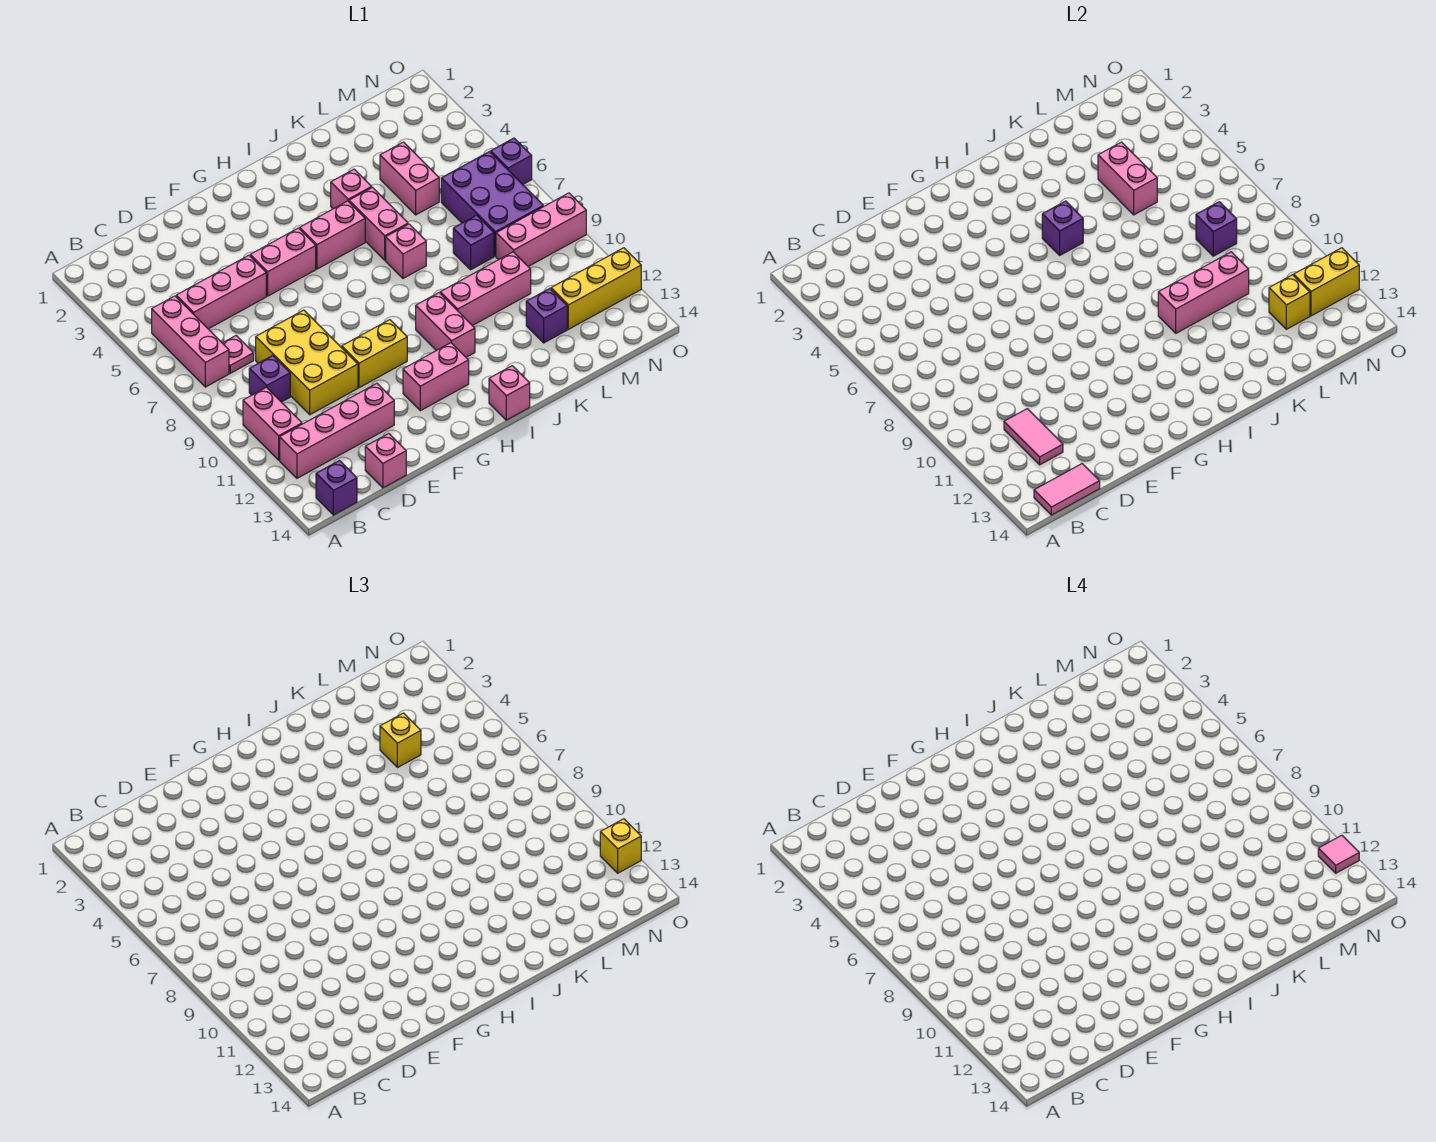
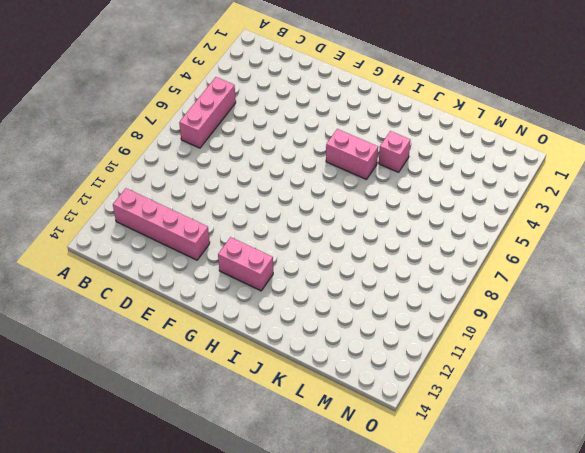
none -> pink 1x2 brick [243,387,302,460]
none -> purple 1x1 brick [316,461,357,515]
none -> pink 1x3 brick [176,255,266,329]
none -> pink 1x1 plate [223,336,254,373]

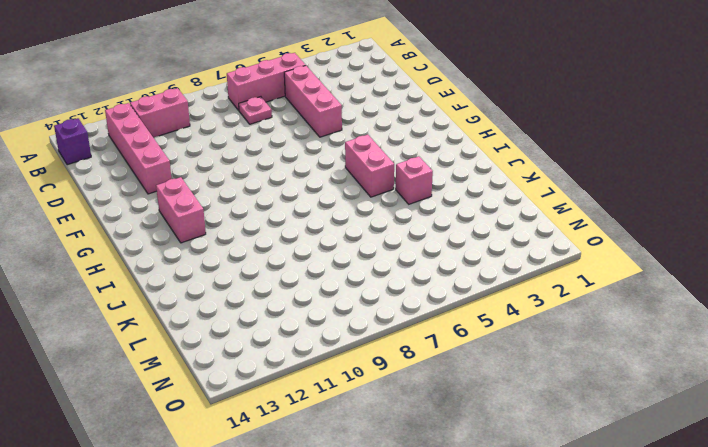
none -> purple 1x1 brick [249,356,290,402]
none -> yellow 2x3 brick [256,310,358,415]
none -> pink 1x1 brick [365,434,406,488]
none -> pink 1x2 brick [250,228,316,296]

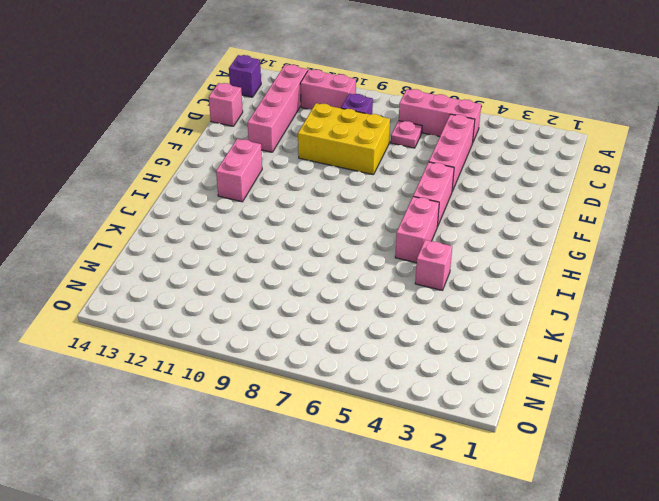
none -> yellow 1x2 brick [342,320,407,388]
none -> pink 1x2 brick [416,293,475,357]
none -> pink 1x1 brick [489,366,530,420]
none -> pink 1x2 brick [349,188,408,260]

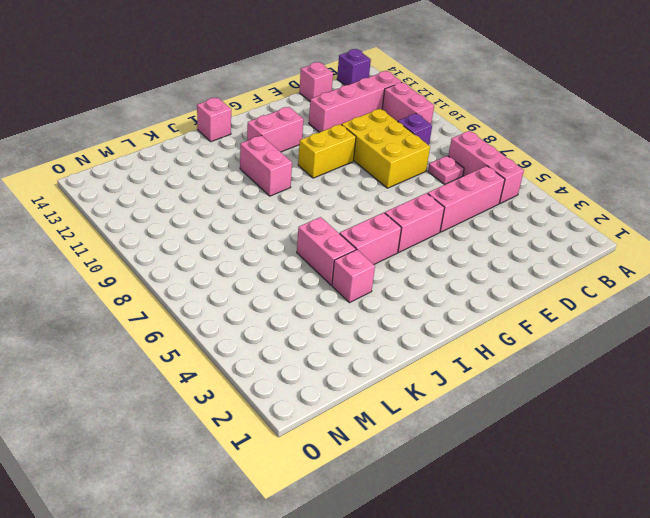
none -> pink 1x1 brick [386,224,426,278]
none -> pink 1x3 brick [440,252,531,326]
none -> pink 1x2 brick [380,142,439,215]
none -> purple 1x1 brick [453,215,494,270]

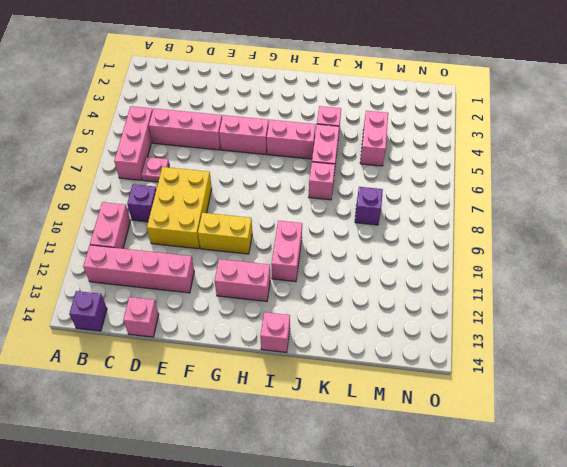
none -> pink 1x3 brick [440,252,531,326]
none -> purple 1x1 brick [526,288,567,343]
none -> purple 2x3 brick [441,152,543,256]
none -> pink 1x3 brick [496,193,586,266]

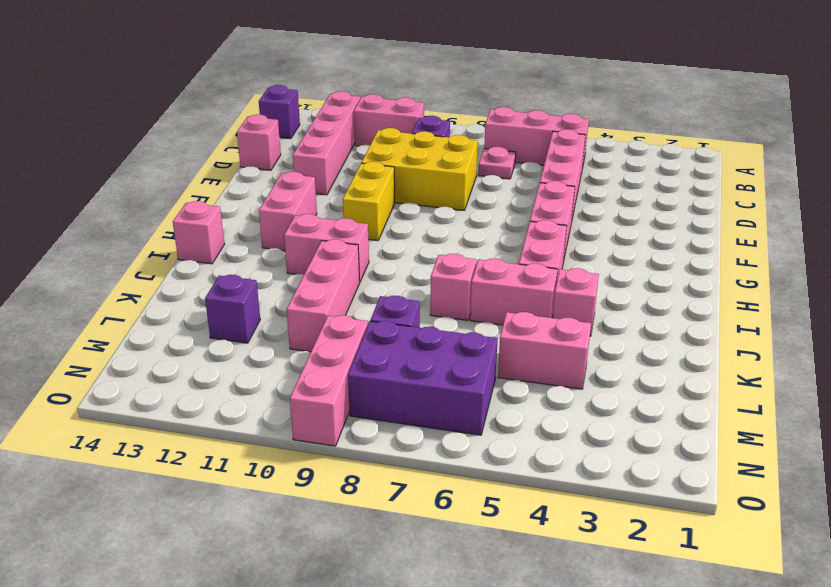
none -> yellow 1x3 brick [551,248,641,329]
none -> purple 1x1 brick [491,138,532,184]
none -> pink 1x2 tile [1034,464,1100,515]
none -> pink 1x2 tile [1004,409,1063,465]

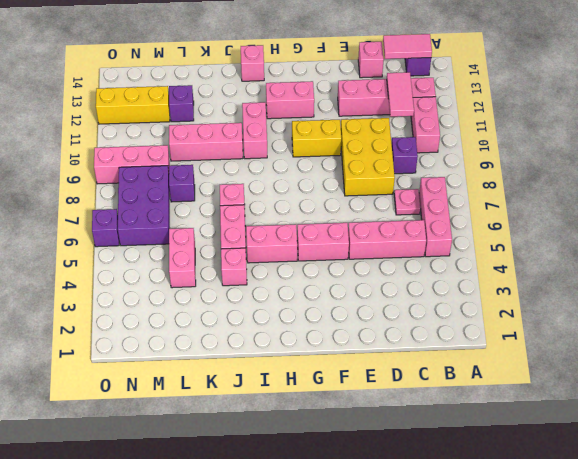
none -> purple 1x1 brick [1042,201,1083,255]
none -> pink 1x3 brick [1158,252,1249,333]
none -> pink 1x2 brick [1098,142,1157,215]
none -> purple 1x1 brick [1196,202,1237,256]

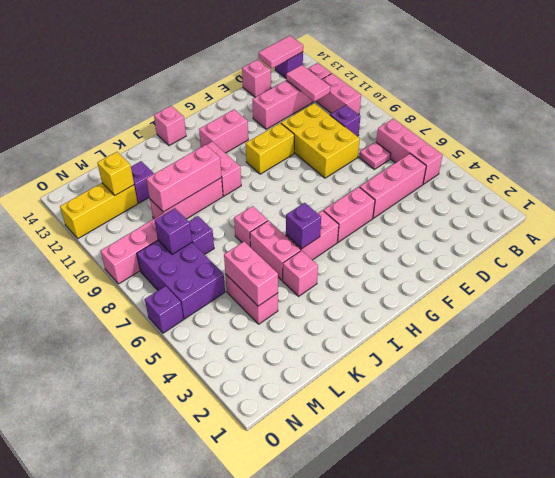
none -> yellow 1x2 brick [1294,248,1359,316]
none -> yellow 1x1 brick [380,713,421,768]
none -> yellow 1x1 brick [600,819,641,873]
none -> pink 1x1 tile [1318,835,1359,873]

